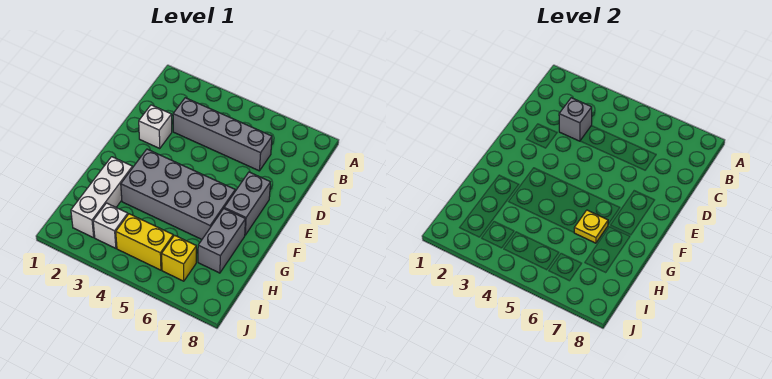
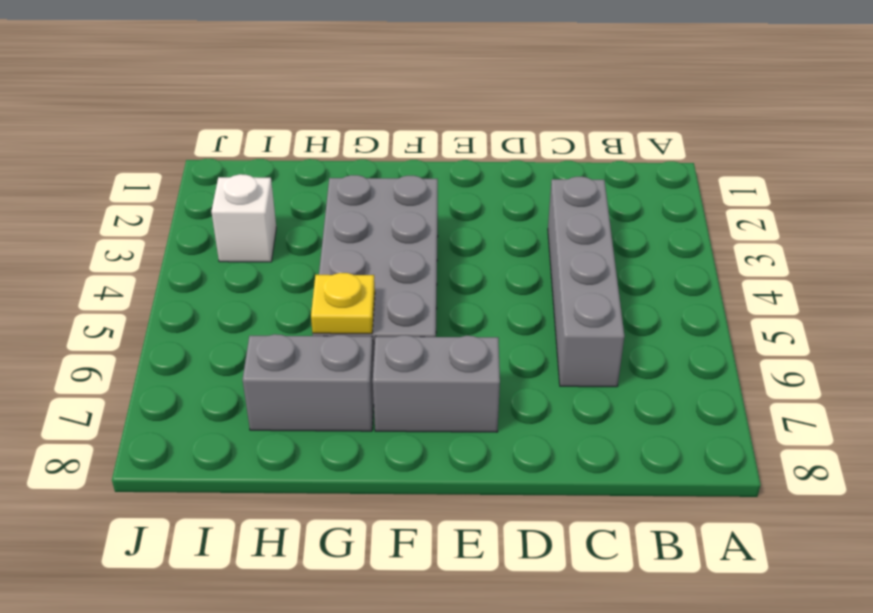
none -> white 1x1 brick [139,105,172,149]
none -> white 1x3 brick [71,157,133,238]

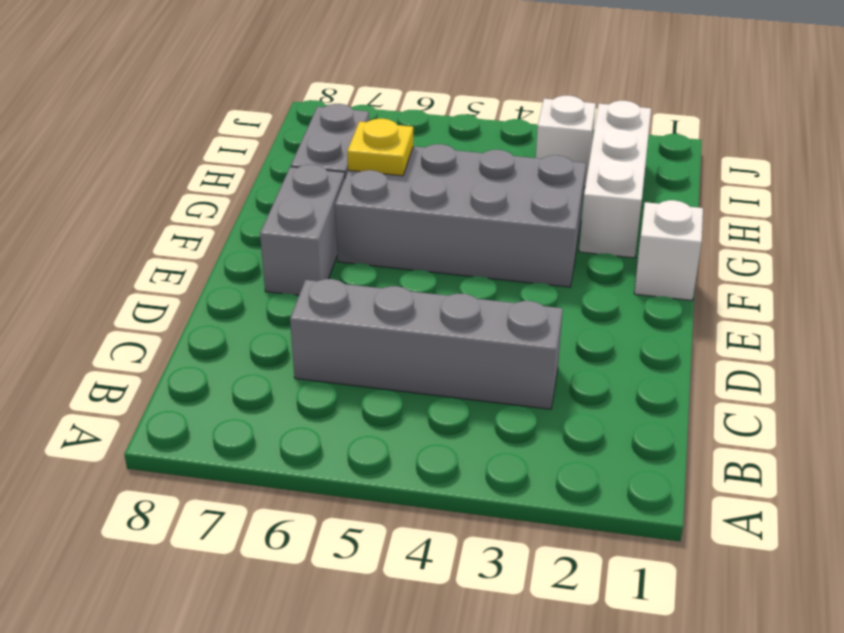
white 1x1 brick [634,200,703,300] -> white 1x1 brick moved to [139,105,172,149]
none -> yellow 1x2 brick [116,214,173,270]
none -> yellow 1x1 brick [162,235,196,281]

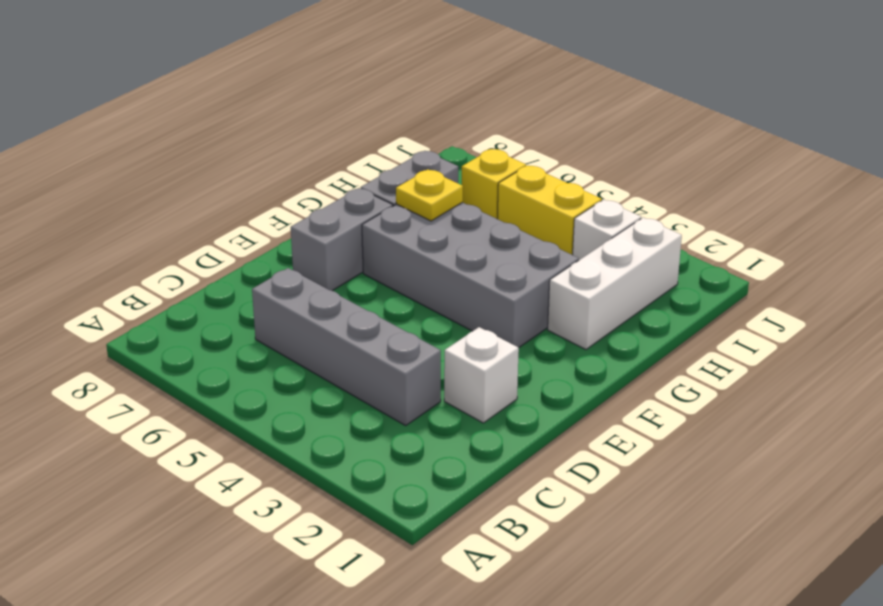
none -> grey 1x1 brick [559,98,592,141]

